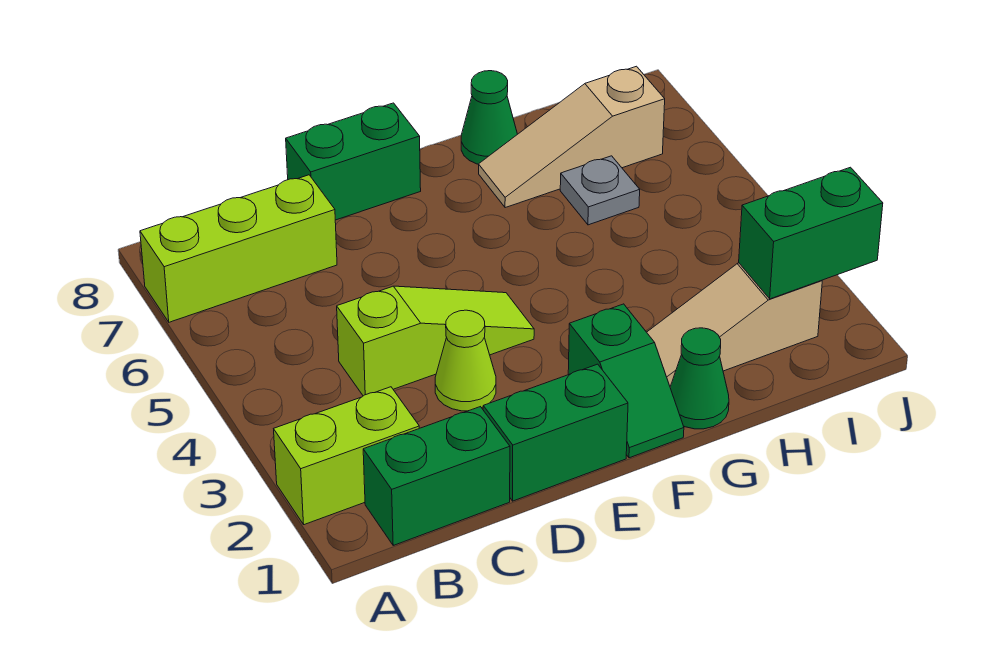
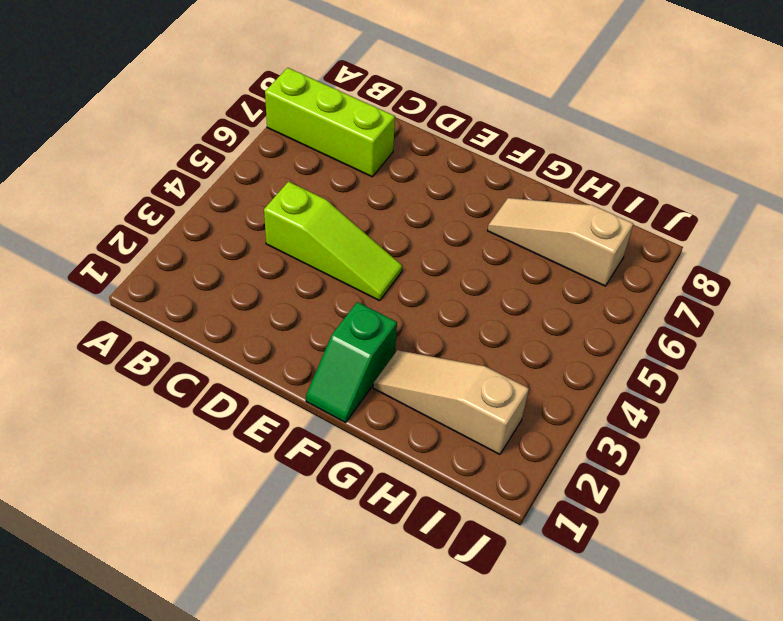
none -> lime 1x2 brick [274,387,419,525]
none -> green 1x2 brick [363,407,510,545]
none -> green 1x2 brick [483,364,628,501]

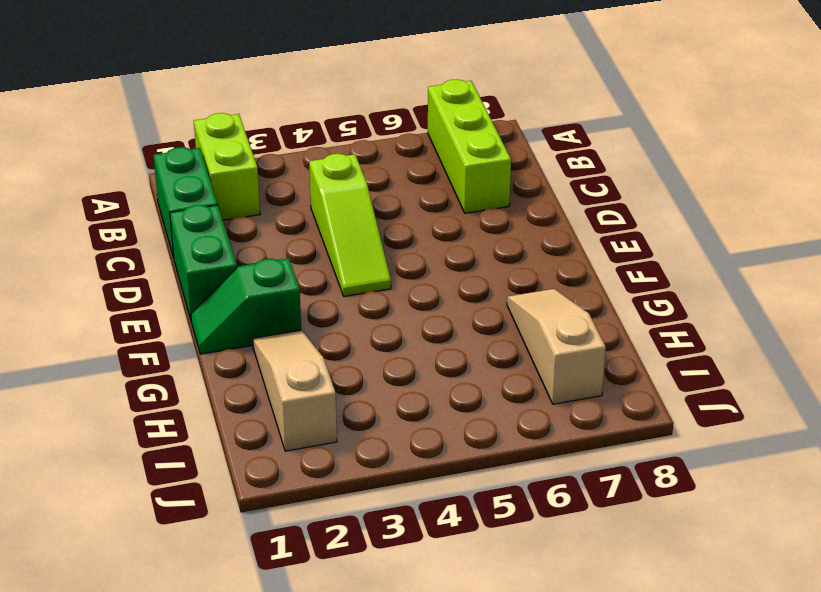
none -> lime 1x1 cone [435,310,496,411]
none -> green 1x2 brick [286,103,421,220]
none -> green 1x1 cone [670,328,729,429]

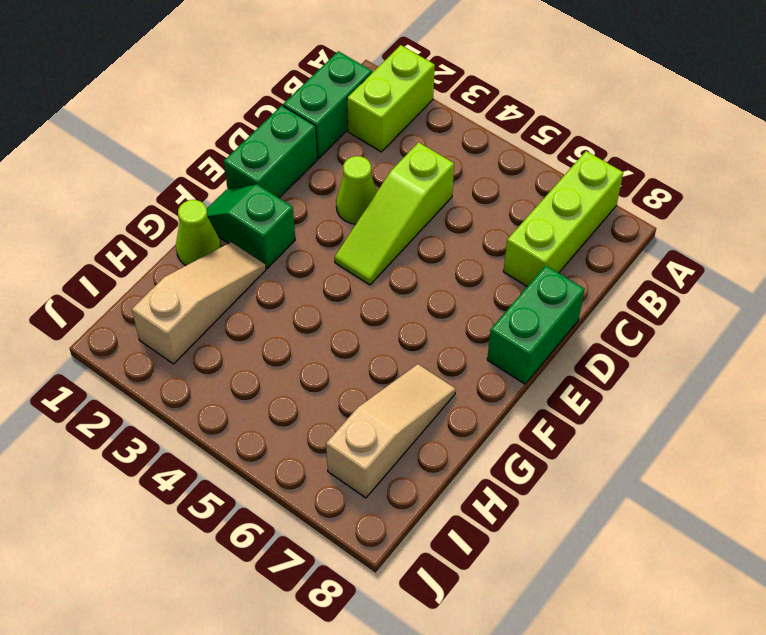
lime 1x1 cone [176,200,221,265] -> green 1x1 cone [670,328,729,429]
none -> green 1x1 cone [461,71,517,164]
none -> grey 1x1 plate [560,156,640,225]
none -> green 1x2 brick [739,167,883,299]

